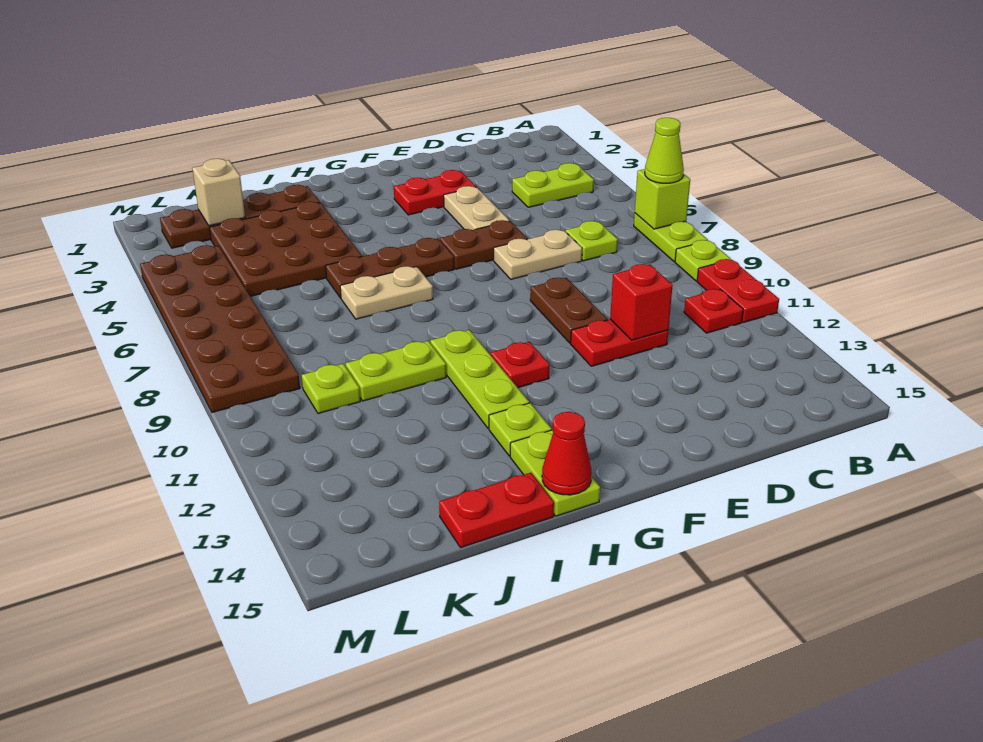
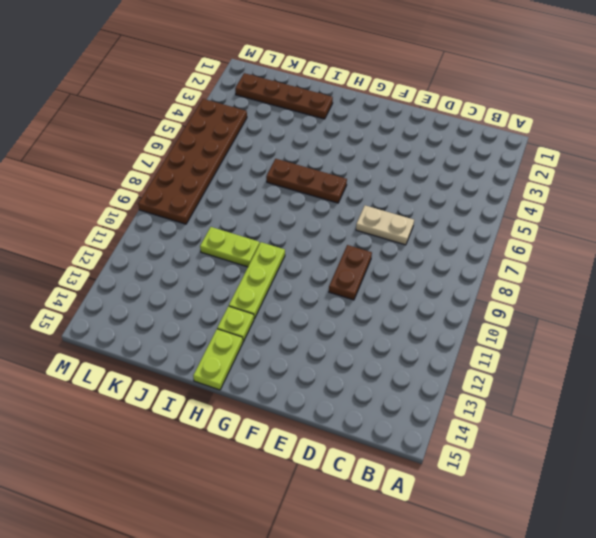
none -> lime 1x2 plate [634,213,708,262]
none -> lime 1x1 plate [675,240,731,281]
none -> red 1x2 plate [697,259,779,323]

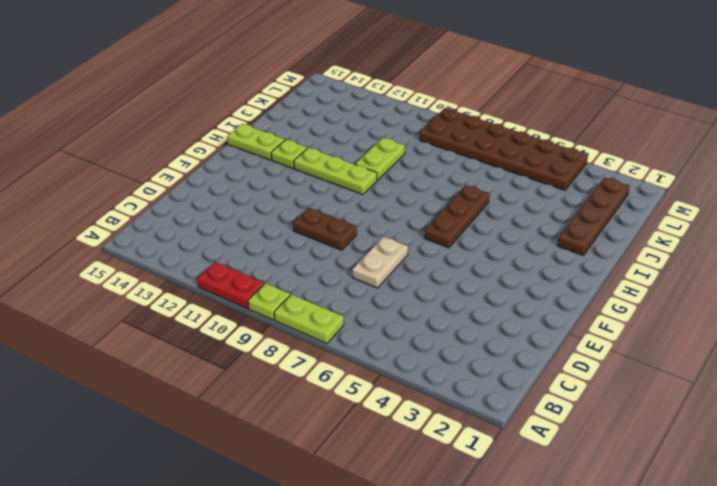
none -> lime 1x2 plate [512,163,594,207]
none -> red 1x1 plate [684,289,743,333]
none -> lime 1x1 plate [565,221,618,261]

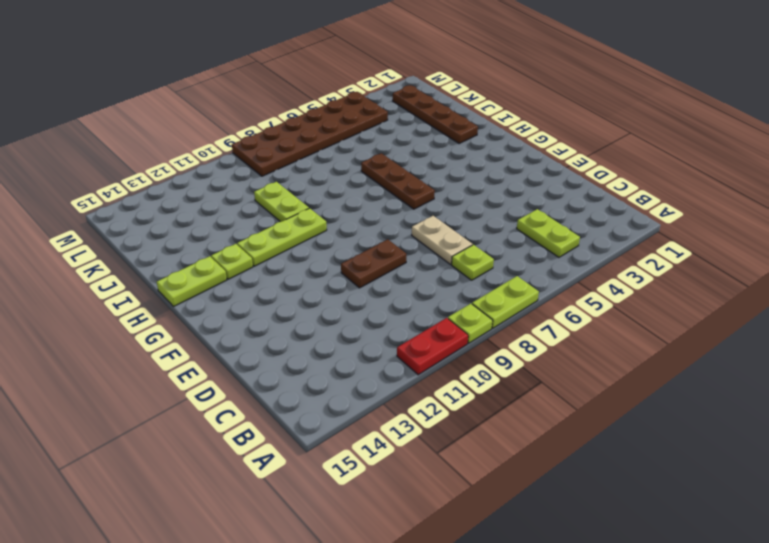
none -> red 1x1 plate [684,289,743,333]
none -> red 1x2 plate [571,319,668,366]
none -> red 1x2 plate [394,170,476,215]

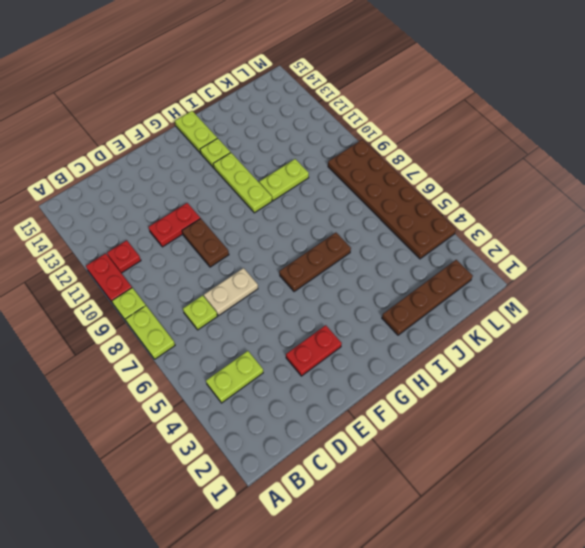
none -> tan 1x2 plate [444,186,509,230]
none -> brown 1x2 plate [440,220,527,269]
none -> red 1x1 plate [491,342,549,388]

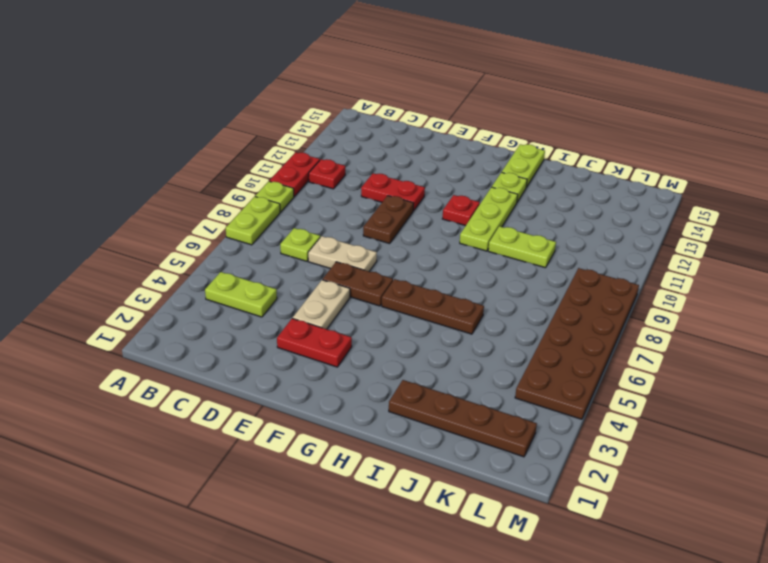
none -> tan 1x2 plate [340,266,433,319]
none -> brown 3x3 plate [209,201,362,296]
none -> red 1x2 plate [439,473,554,548]

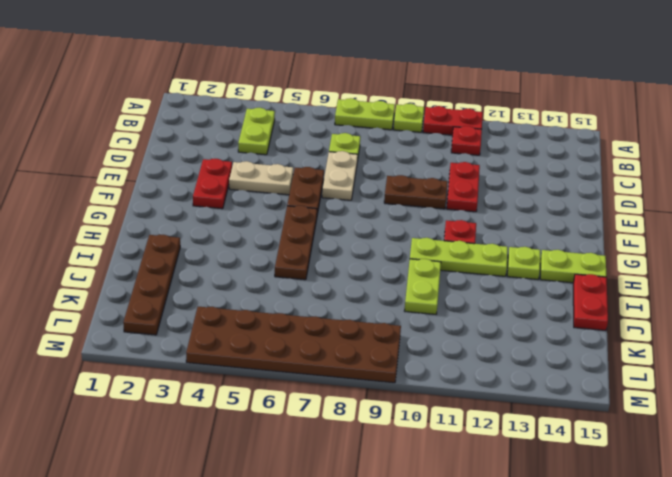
none -> tan 1x2 plate [340,266,433,319]
none -> brown 3x3 plate [209,201,362,296]
none -> lime 1x1 plate [302,364,360,414]

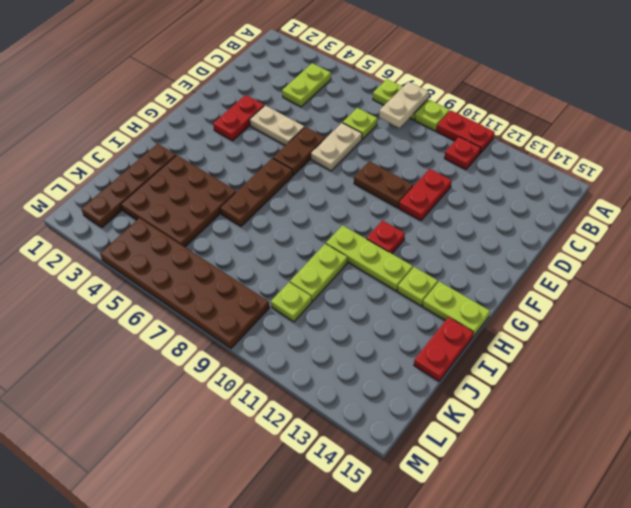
tan 1x2 plate [379,82,429,128] -> tan 1x2 plate moved to [340,266,433,319]
none -> lime 1x1 brick [635,169,690,229]
none -> red 1x1 brick [610,264,673,340]
none -> red 1x1 cone [542,412,592,495]

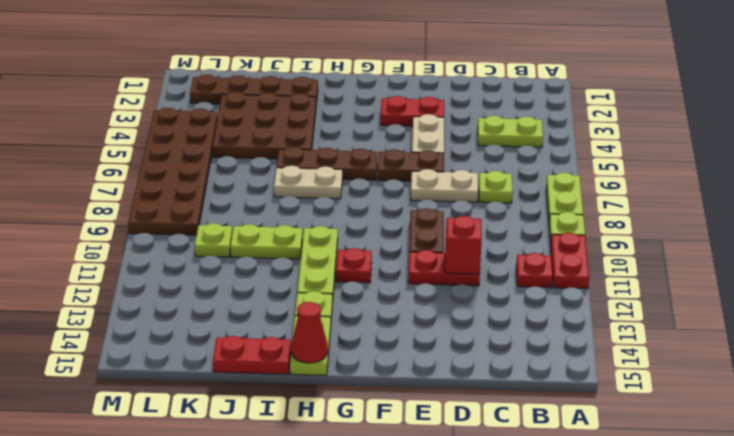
none -> lime 1x1 brick [635,169,690,229]
none -> tan 1x1 brick [192,159,245,226]
none -> lime 1x1 cone [645,118,684,183]

